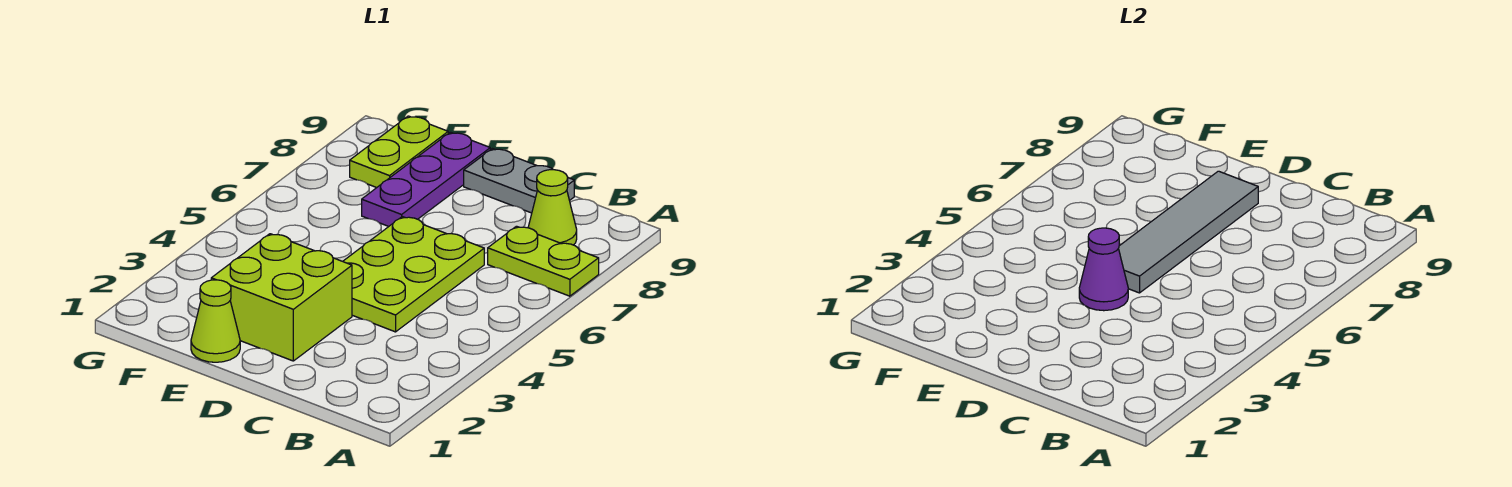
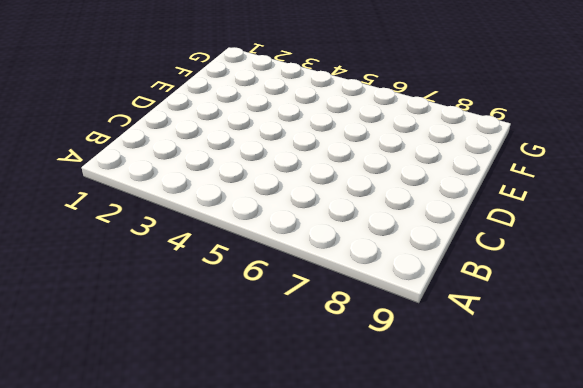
none -> lime 1x2 plate [488,226,599,296]
none -> lime 1x1 cone [528,170,577,245]

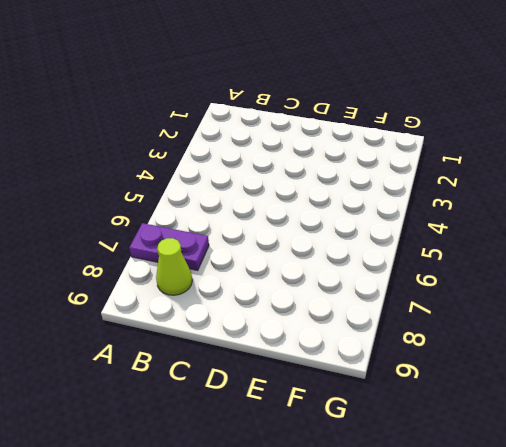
purple 1x2 plate [129,223,209,271] -> lime 1x2 plate [488,226,599,296]
none -> lime 2x3 plate [343,217,484,332]
none -> grey 1x2 plate [464,149,574,213]

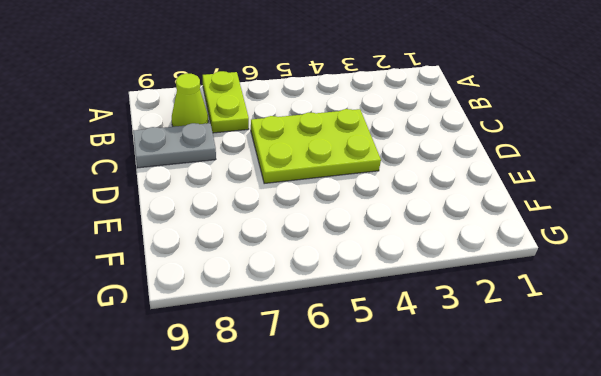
grey 1x2 plate [133,123,216,168] -> grey 1x2 plate turned to [464,149,574,213]
none -> lime 2x2 brick [211,234,352,361]
none -> lime 1x1 cone [191,280,240,362]

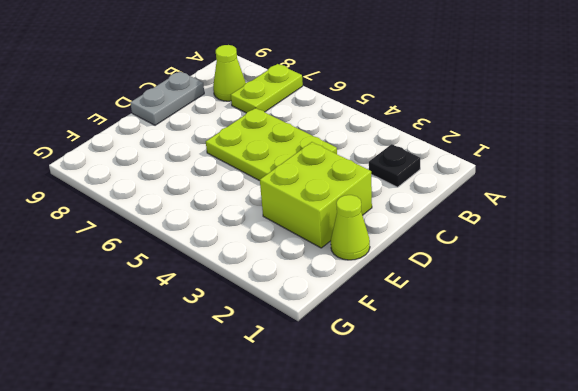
black 1x1 plate [369,144,420,187] -> none
none -> purple 1x3 plate [362,132,490,227]
none -> lime 1x2 plate [350,116,448,188]

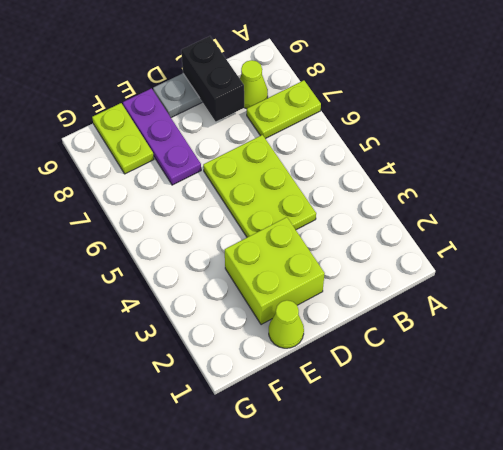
black 1x2 brick [181,36,244,121] -> none
none -> purple 1x1 cone [1079,228,1128,311]
none -> grey 1x4 tile [1119,171,1258,293]

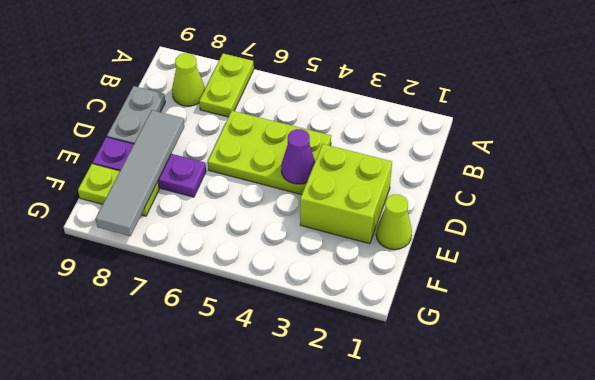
grey 1x4 tile [96,110,184,236] -> grey 1x4 tile turned to [1119,171,1258,293]

